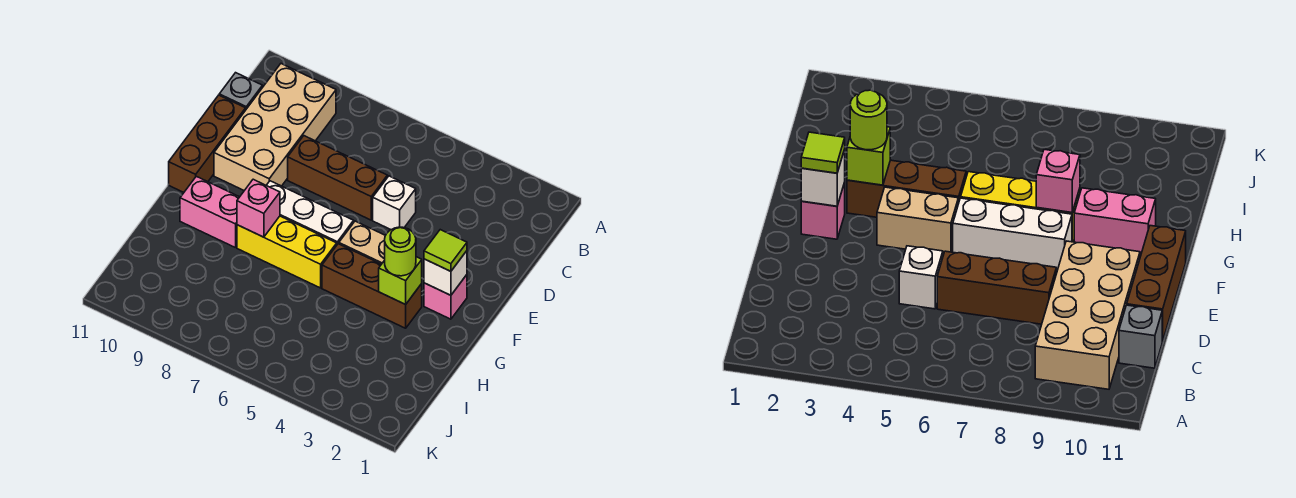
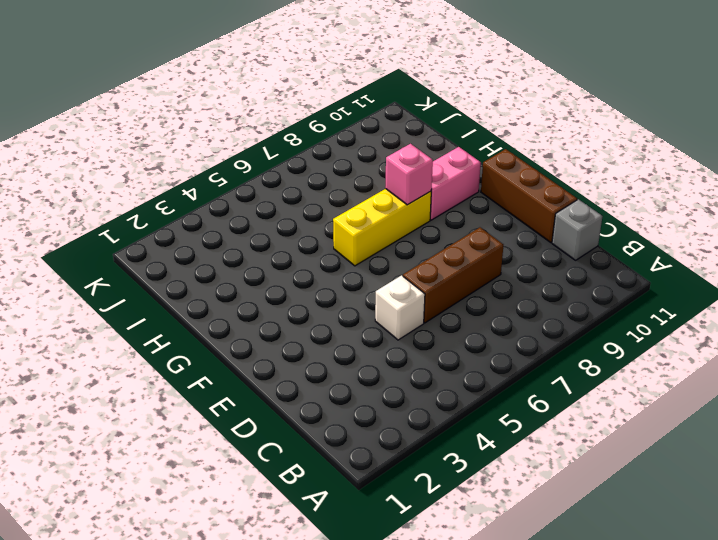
none -> tan 2x4 brick [214,64,336,191]
none -> pink 1x1 brick [424,275,467,319]
none -> tan 1x2 brick [339,221,385,264]

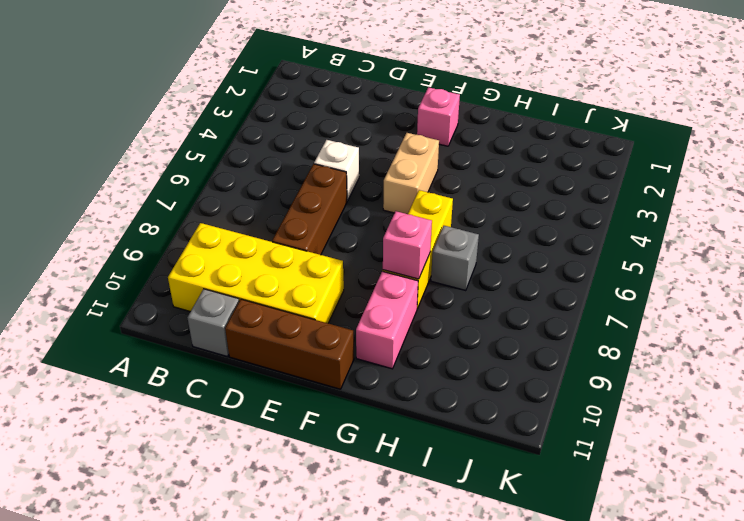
yellow 2x4 brick [168,223,344,323] -> tan 2x4 brick [214,64,336,191]
grey 1x1 brick [431,226,479,291] -> none
none -> white 1x3 brick [266,181,354,244]
none -> brown 1x3 brick [322,244,422,328]
none -> white 1x1 brick [424,251,467,295]

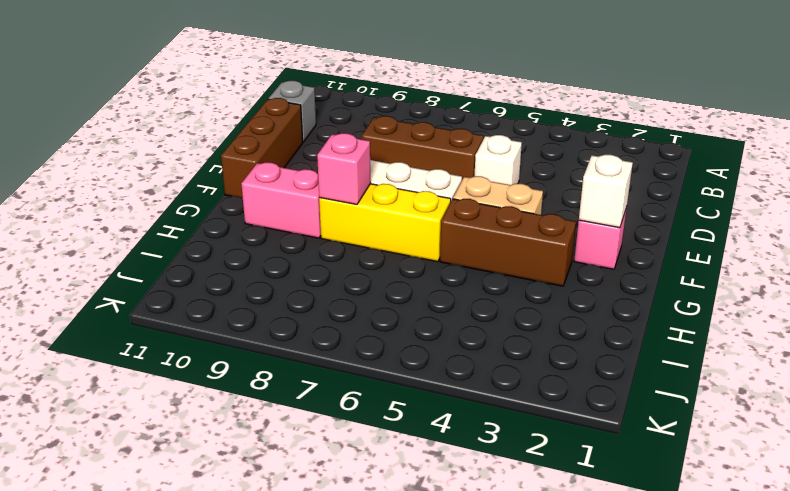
none -> tan 2x4 brick [214,64,336,191]
none -> lime 1x1 brick [379,257,422,304]
none -> lime 1x1 tile [424,230,467,271]

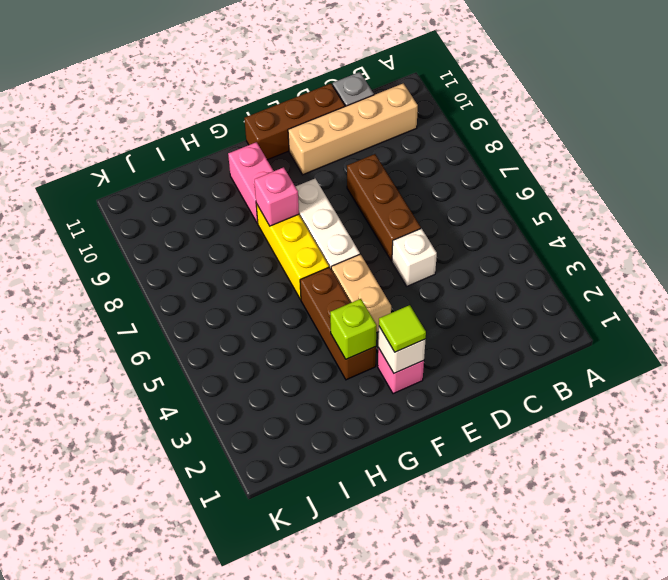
tan 1x4 brick [288,83,418,175] -> tan 2x4 brick [214,64,336,191]
none -> lime 1x1 round brick [385,227,416,276]

